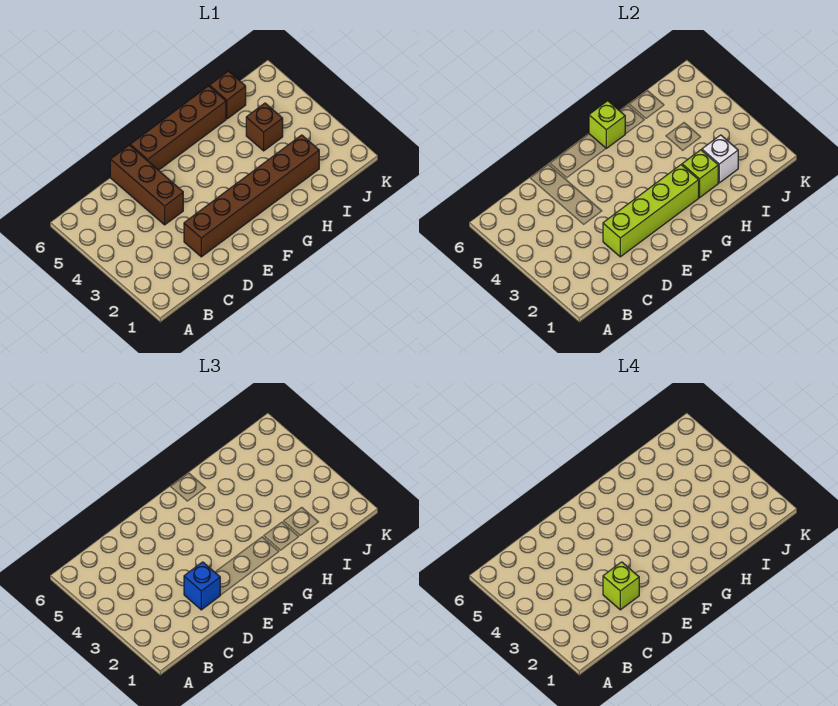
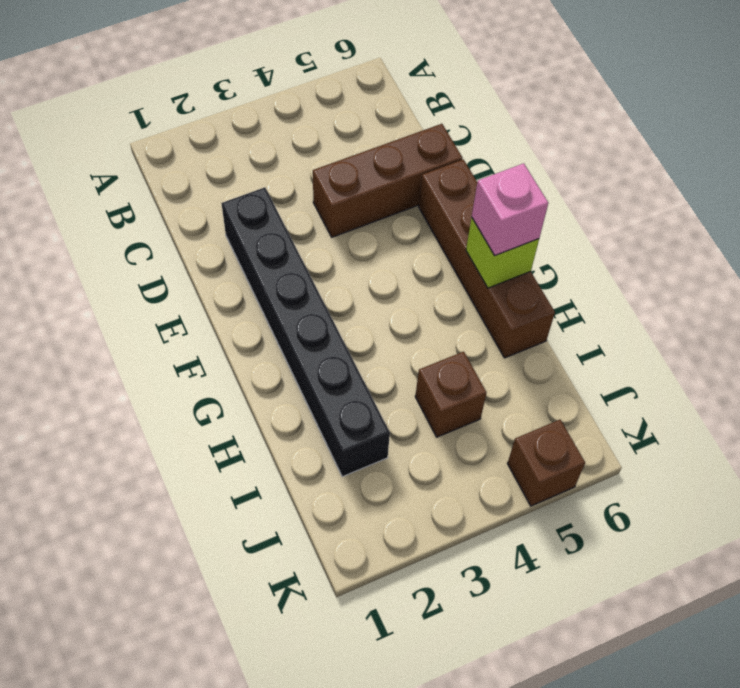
black 1x6 brick [222,187,390,477] -> brown 1x6 brick [184,135,319,257]
pink 1x1 brick [472,163,548,255] -> none
brown 1x1 brick [507,420,585,506] -> brown 1x1 brick moved to [210,71,246,119]
none -> lime 1x4 brick [603,165,699,257]
none -> lime 1x1 brick [682,150,718,198]

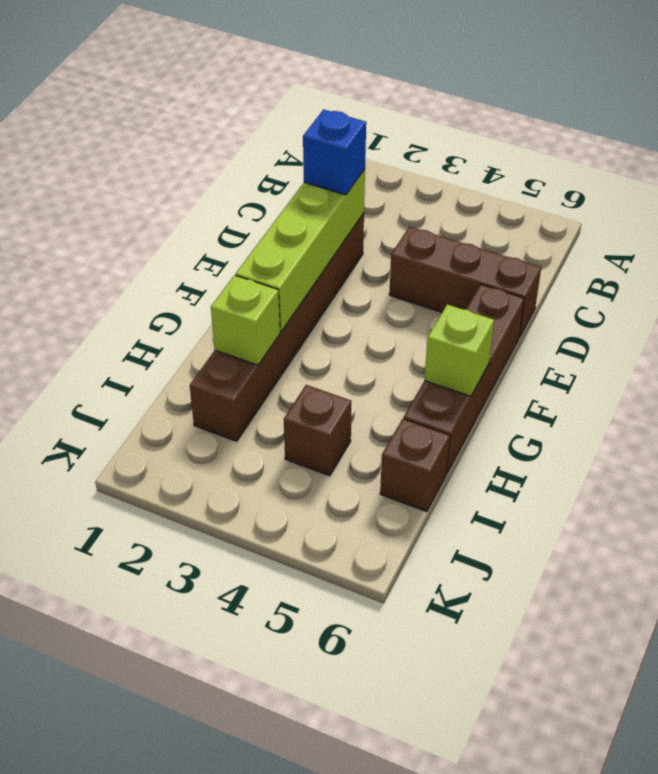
none -> white 1x1 brick [702,135,738,183]
none -> lime 1x1 brick [603,562,639,610]

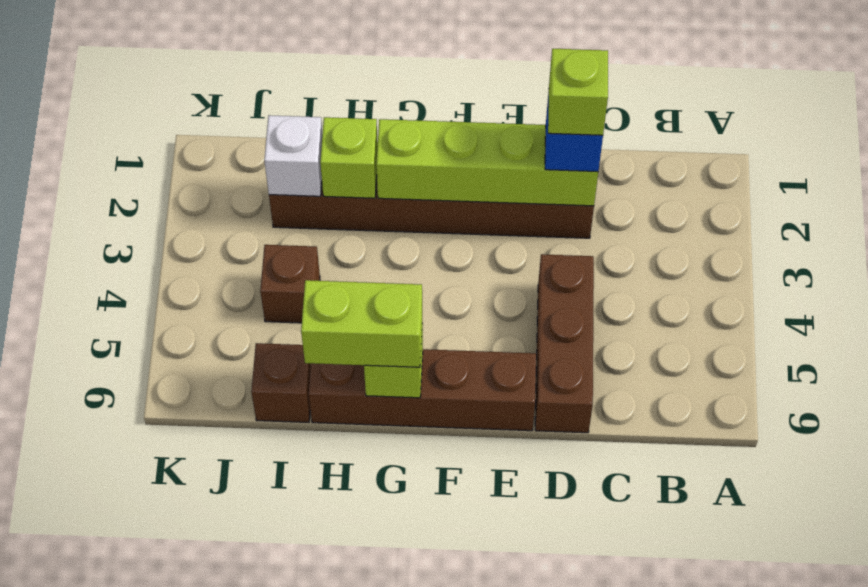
lime 1x2 brick [301,280,422,367] -> none

